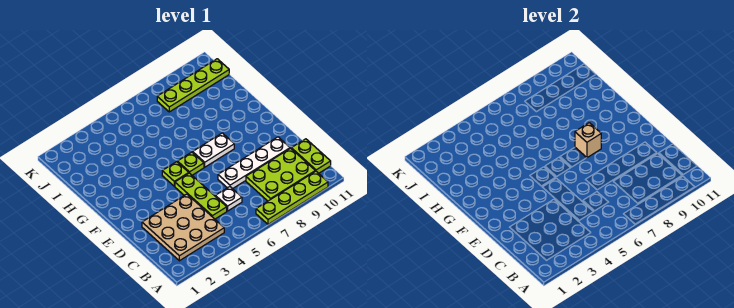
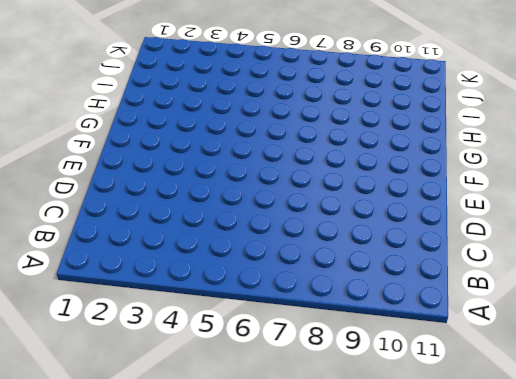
none -> lime 1x4 plate [256,171,328,224]
none -> tan 3x3 plate [142,194,224,261]
none -> lime 2x3 plate [246,148,315,201]

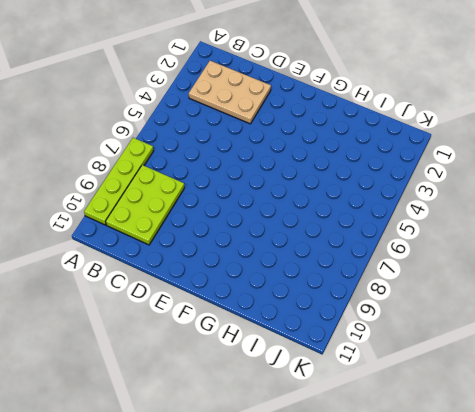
tan 2x3 plate [189,61,271,124] -> tan 3x3 plate [142,194,224,261]
none -> lime 1x2 plate [291,139,331,173]
none -> lime 1x3 plate [175,173,227,219]
none -> white 1x1 plate [215,187,242,211]

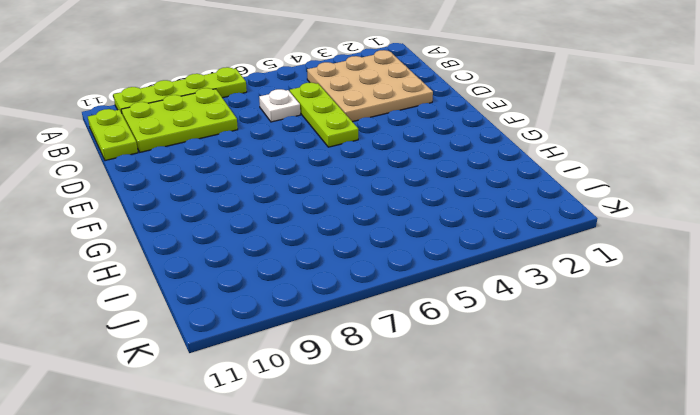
none -> white 1x4 plate [218,137,290,189]
none -> lime 1x1 plate [162,162,189,186]
none -> lime 1x1 plate [177,152,204,175]

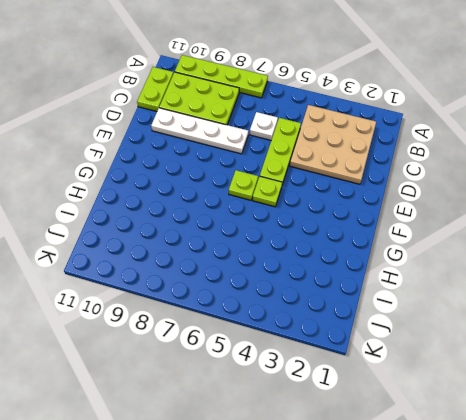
none -> white 1x2 plate [193,133,234,167]
none -> lime 1x4 plate [157,59,229,112]
none -> tan 1x1 brick [575,123,601,158]

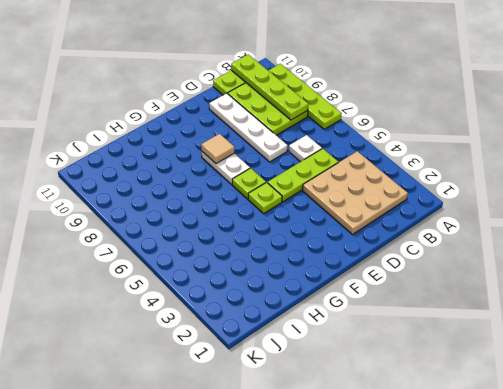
lime 1x4 plate [231,54,308,120] -> lime 1x4 plate moved to [157,59,229,112]
tan 1x1 tile [201,134,234,164] -> tan 1x1 brick [575,123,601,158]

